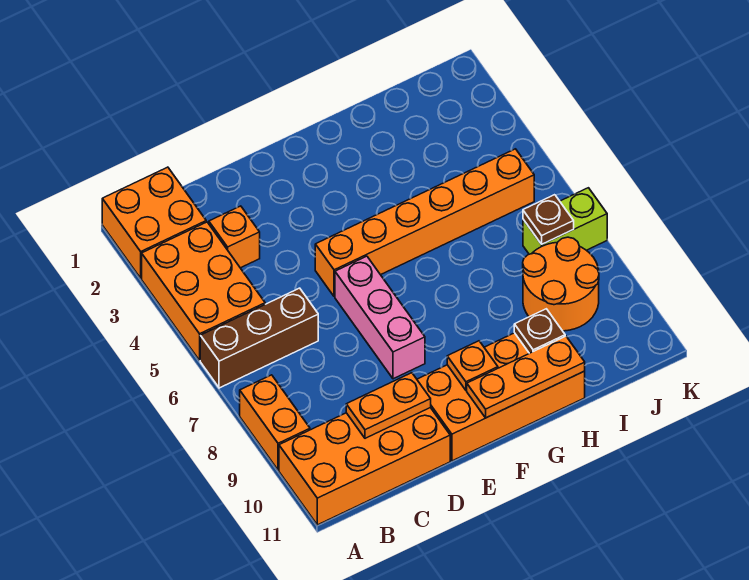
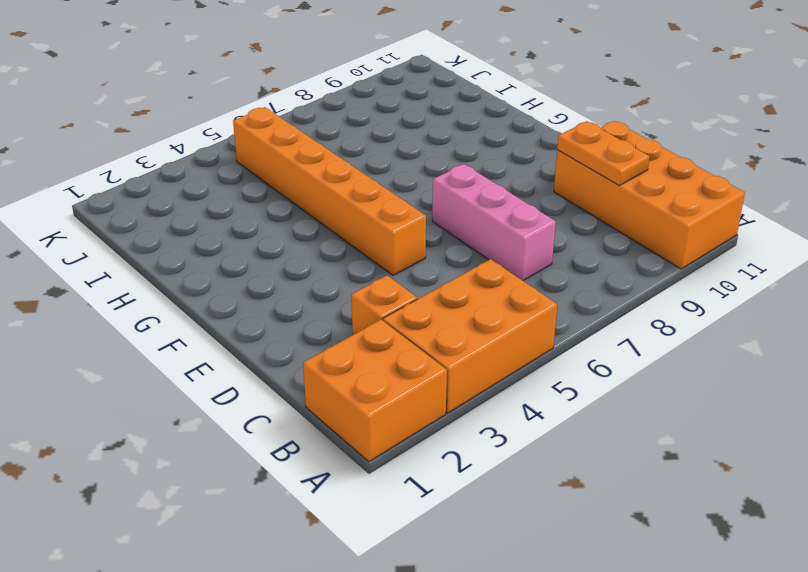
pink 1x3 brick [432,164,556,281] -> pink 1x3 brick turned to [335,256,425,379]
none -> brown 1x3 brick [200,288,318,388]
none -> orange 1x2 brick [240,375,310,470]
none -> orange 2x4 brick [417,333,585,461]

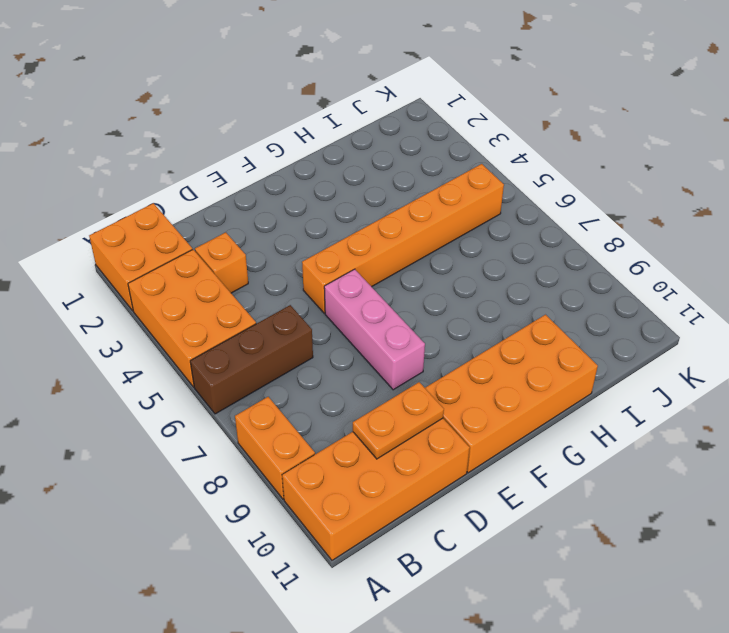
none -> orange 2x2 round brick [523,237,599,331]
none -> lime 1x2 brick [523,188,607,254]
none -> orange 1x1 plate [447,341,498,390]

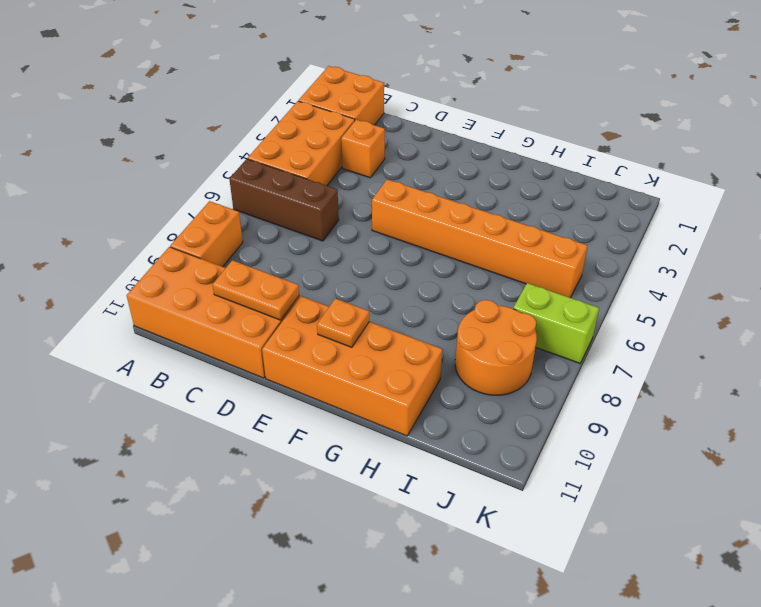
none -> pink 1x3 brick [335,256,425,379]
none -> orange 1x3 plate [467,336,585,418]
none -> brown 1x1 plate [514,309,565,353]

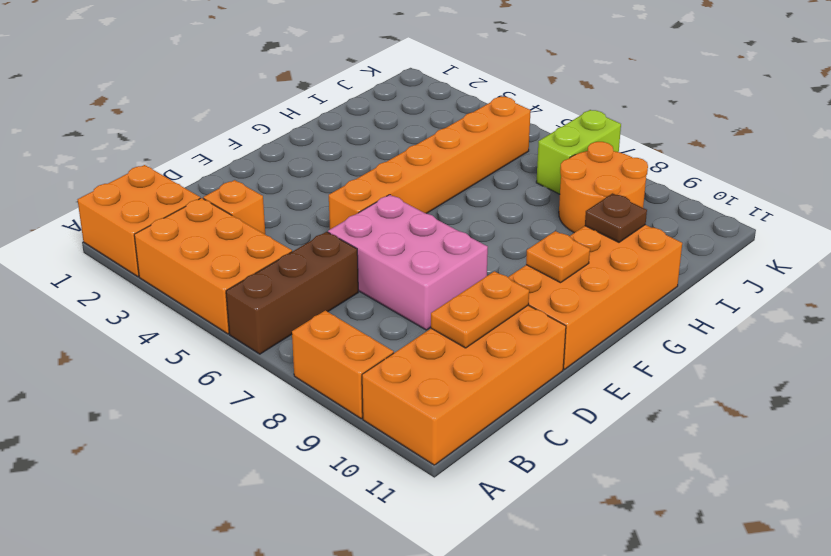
pink 2x3 brick [328,195,488,330] -> pink 1x3 brick [335,256,425,379]
none -> orange 1x3 plate [467,336,585,418]
none -> brown 1x1 plate [523,195,574,244]

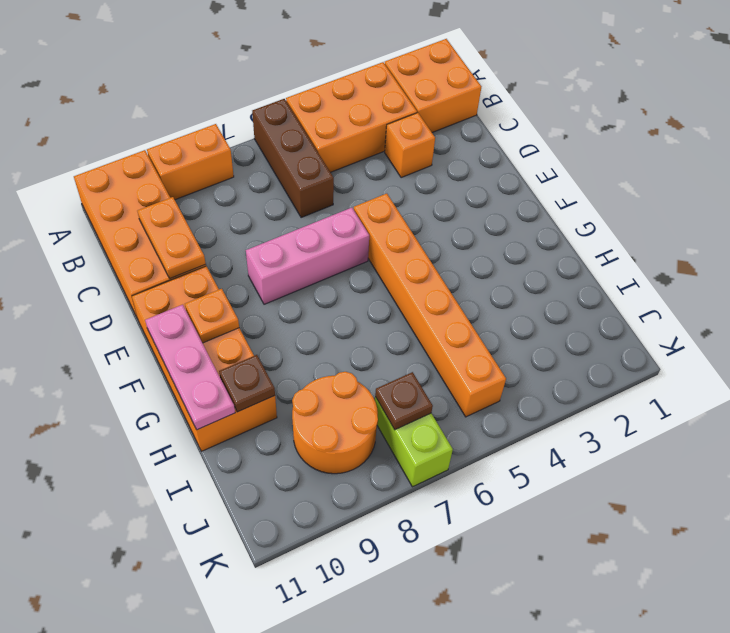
pink 1x3 plate [145,305,235,430] -> orange 1x3 plate [467,336,585,418]

